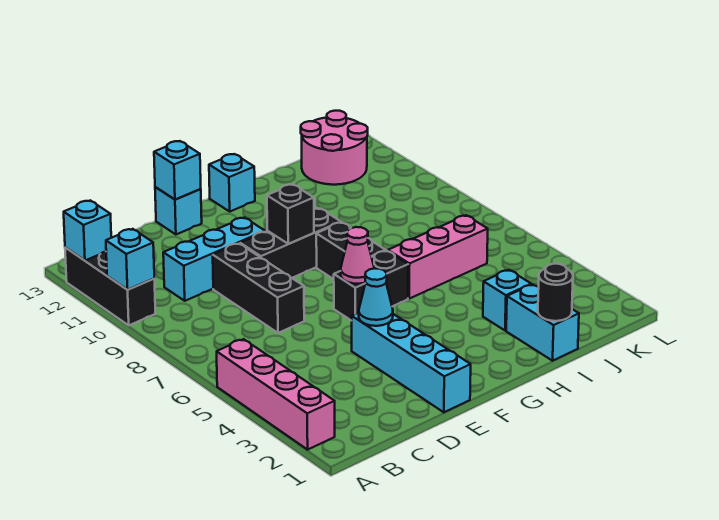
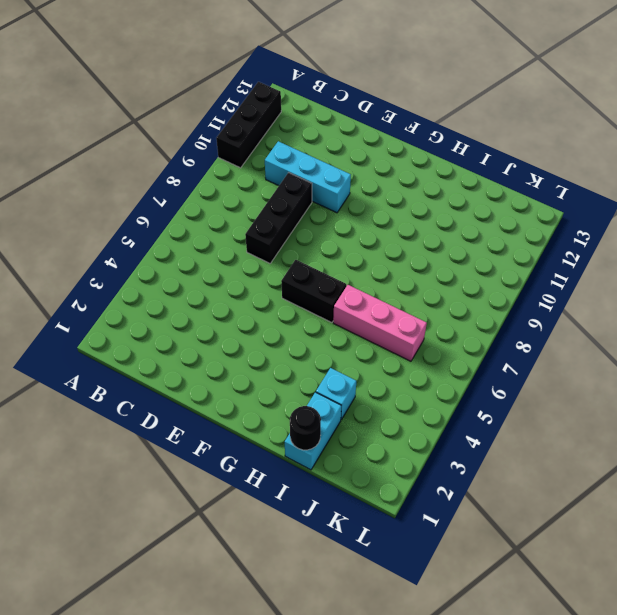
none -> pink 1x4 brick [217,339,335,450]
none -> cyan 1x4 brick [352,313,471,412]
none -> black 1x3 brick [240,208,341,278]

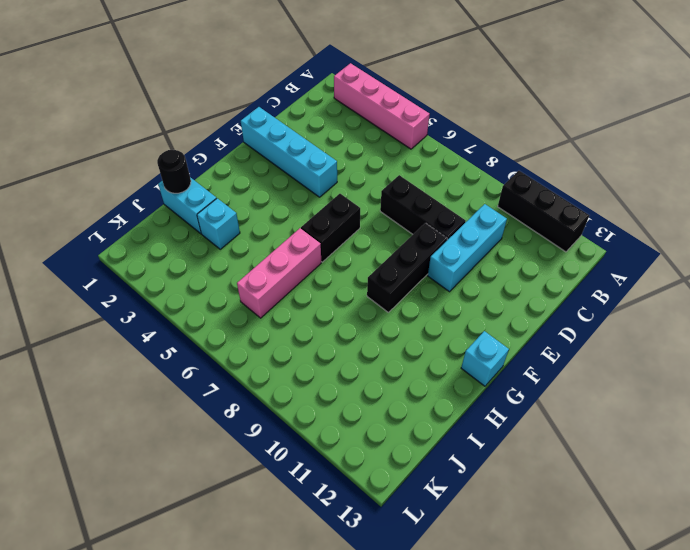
none -> cyan 1x1 brick [155,187,202,234]
none -> black 1x2 brick [316,222,386,279]
none -> pink 2x2 round brick [301,111,368,185]

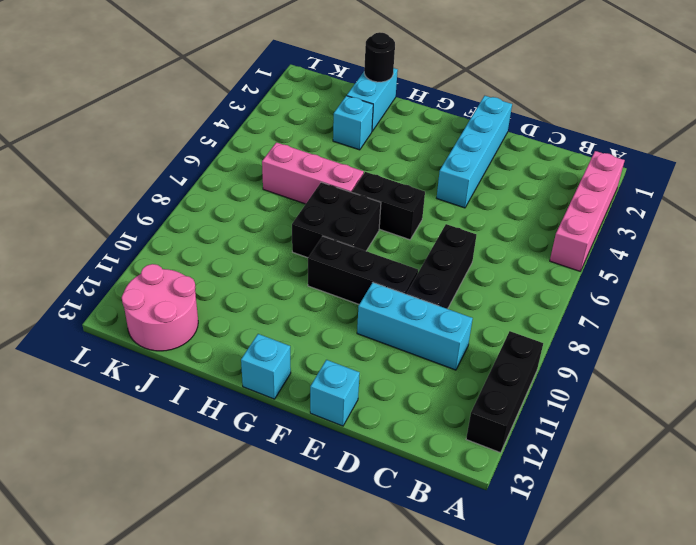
black 2x2 brick [292,182,381,258] -> black 1x2 brick [316,222,386,279]
none -> cyan 1x1 brick [106,229,154,290]
none -> cyan 1x1 brick [64,200,111,260]
none -> cyan 1x1 cone [359,268,393,326]

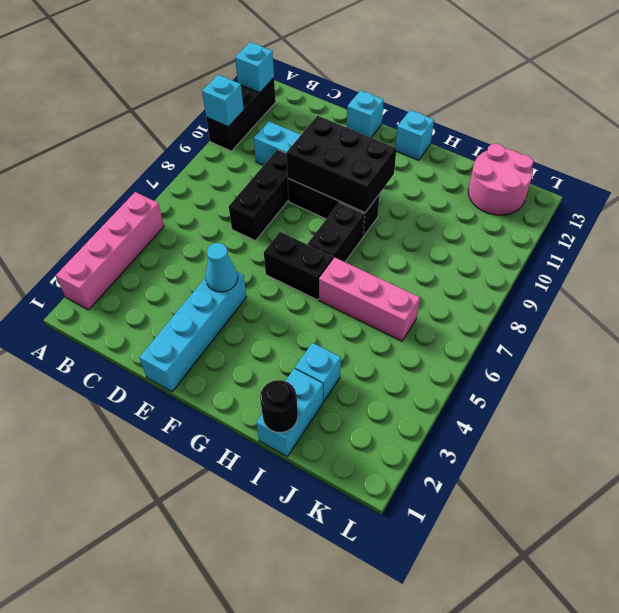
black 2x3 brick [286,116,397,213] -> black 1x1 brick [267,184,314,244]
none -> cyan 1x1 brick [154,141,201,200]
none -> pink 1x1 cone [341,227,374,284]

